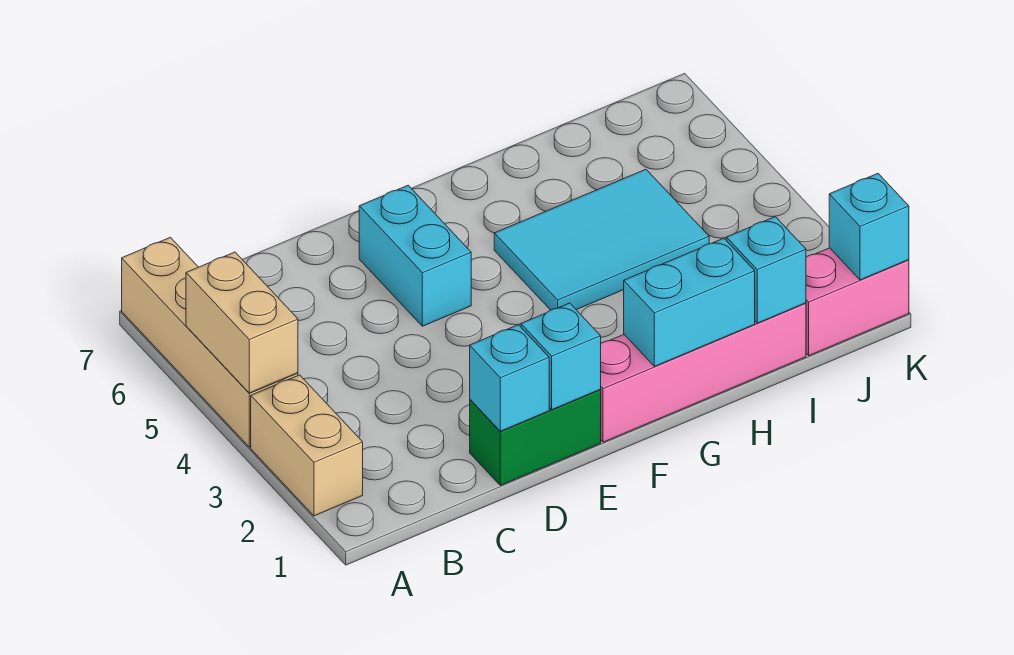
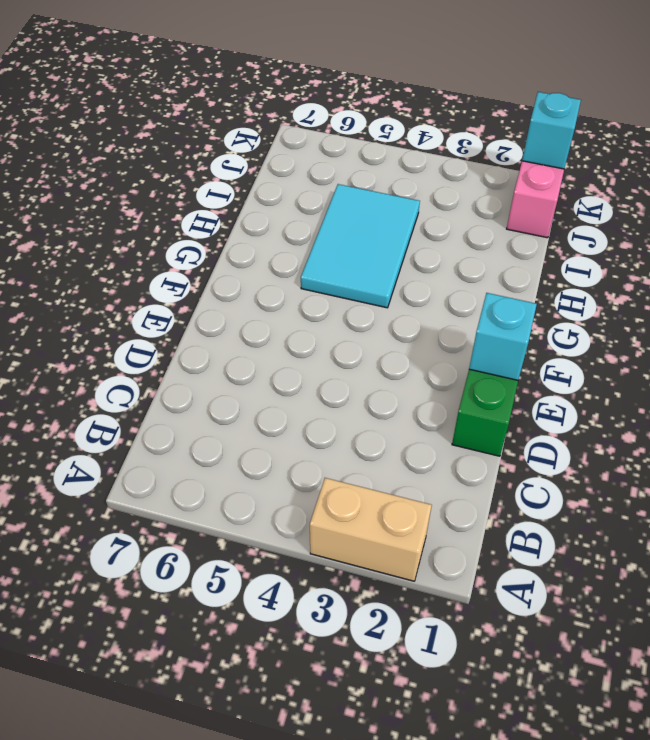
none -> tan 1x4 brick [122,237,298,447]
none -> cyan 1x2 brick [359,185,471,326]
none -> pink 1x4 brick [600,303,806,442]

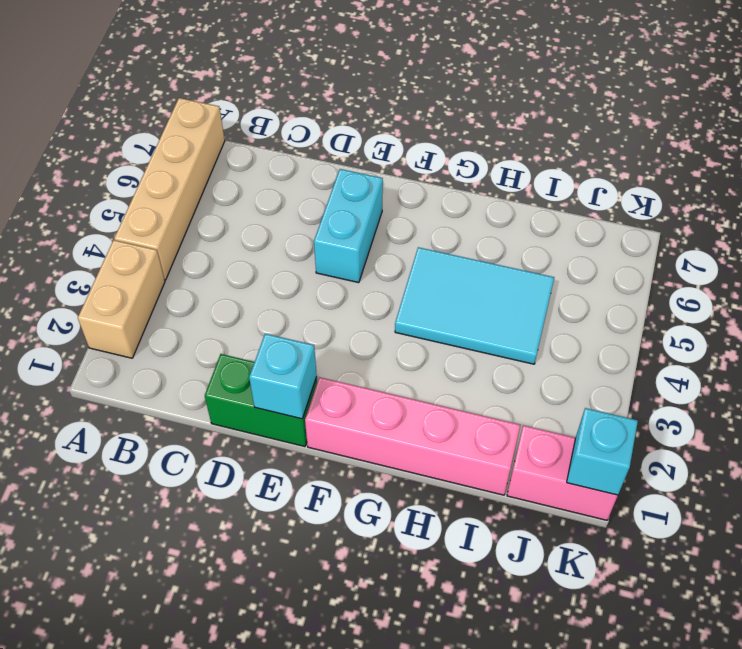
none -> tan 1x2 brick [186,252,298,393]
none -> cyan 1x1 brick [470,325,549,431]
none -> cyan 1x2 brick [624,238,755,366]

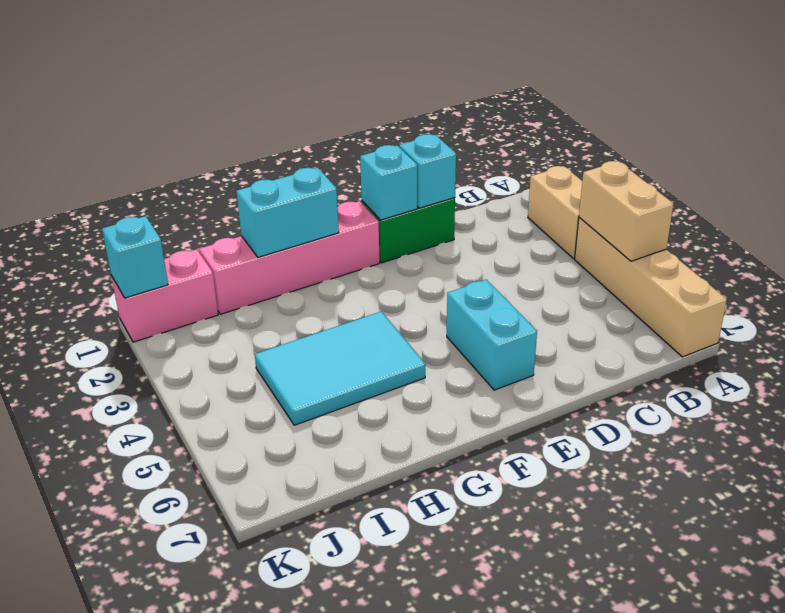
none -> cyan 1x1 brick [726,217,806,323]

